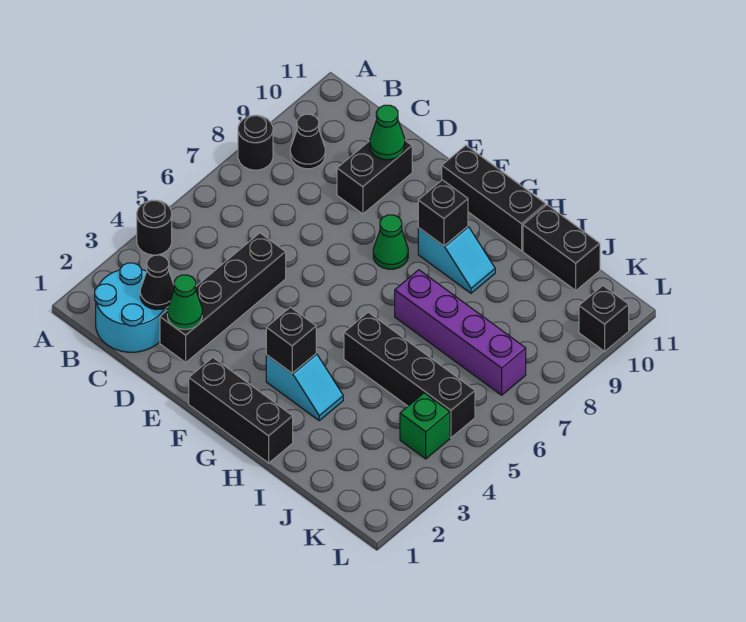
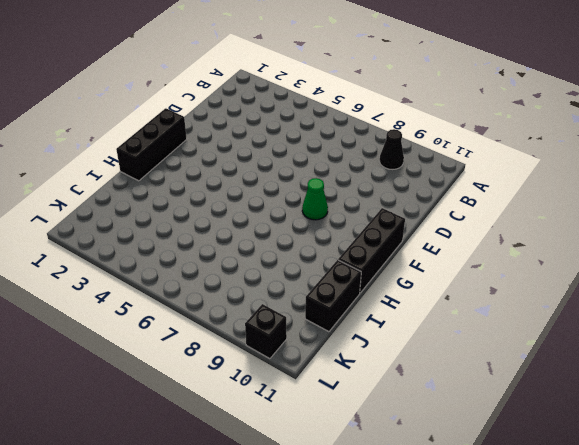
none -> black 1x1 round brick [137,200,172,255]
none -> black 1x1 round brick [238,115,273,170]
none -> cyan 2x2 round brick [95,263,168,352]

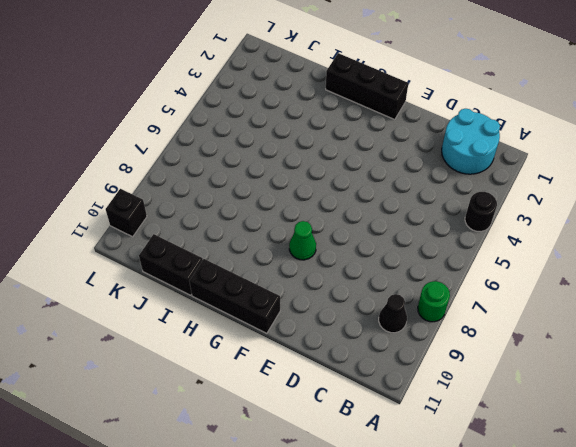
green 1x1 round brick [418,281,450,322] -> black 1x1 round brick [238,115,273,170]
none -> black 1x4 brick [160,233,286,362]
none -> black 1x2 brick [337,141,412,214]
none -> cyan 1x2 slope [266,354,343,420]

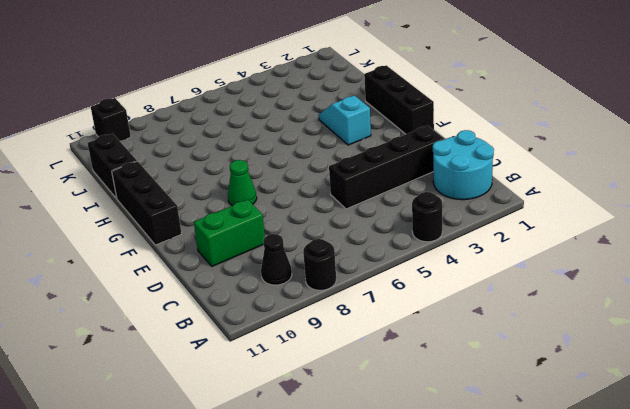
green 1x2 brick [194,200,265,266] -> black 1x2 brick [337,141,412,214]
none -> cyan 1x2 slope [418,226,495,293]
none -> black 1x4 brick [344,312,475,438]
none -> purple 1x4 brick [395,270,526,395]

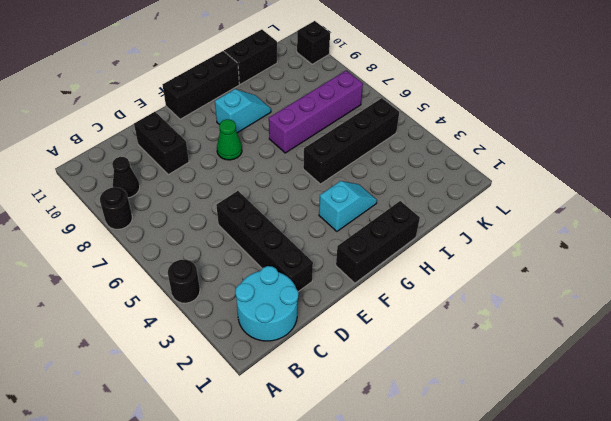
none -> green 1x1 brick [400,393,450,459]
none -> black 1x1 cone [140,255,174,309]
none -> green 1x1 cone [167,275,202,329]

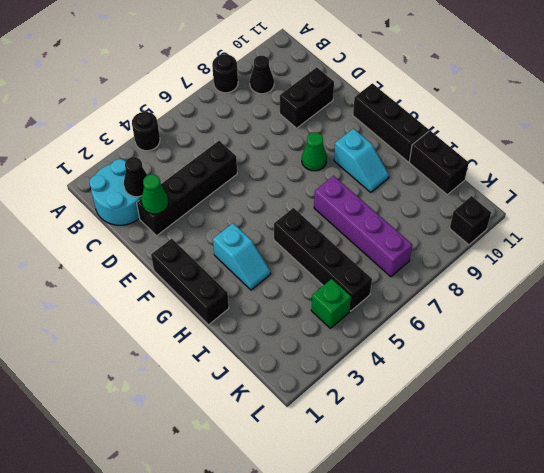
none -> green 1x1 cone [370,105,405,160]
none -> black 1x1 brick [266,307,316,373]
none -> black 1x1 brick [418,180,468,246]

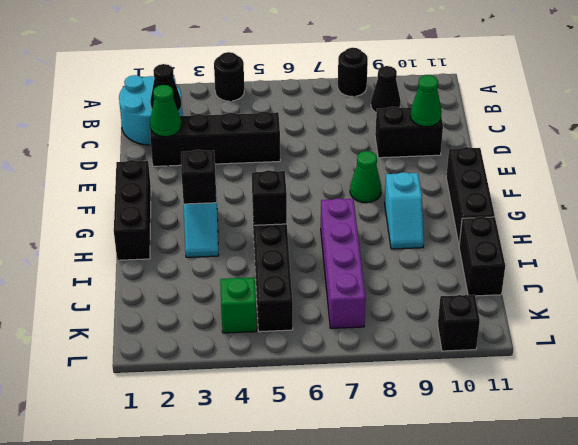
black 1x1 brick [252,170,287,225] -> black 1x1 brick moved to [418,180,468,246]

